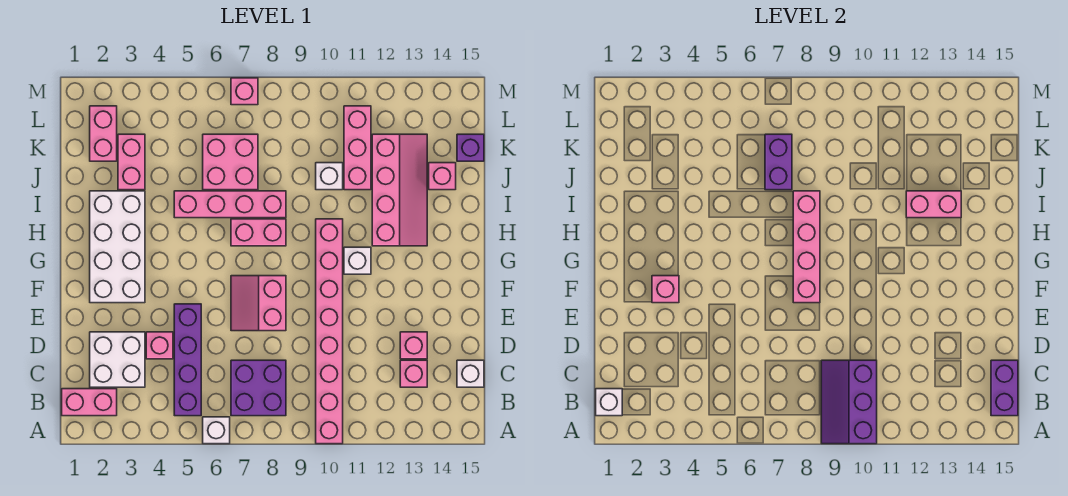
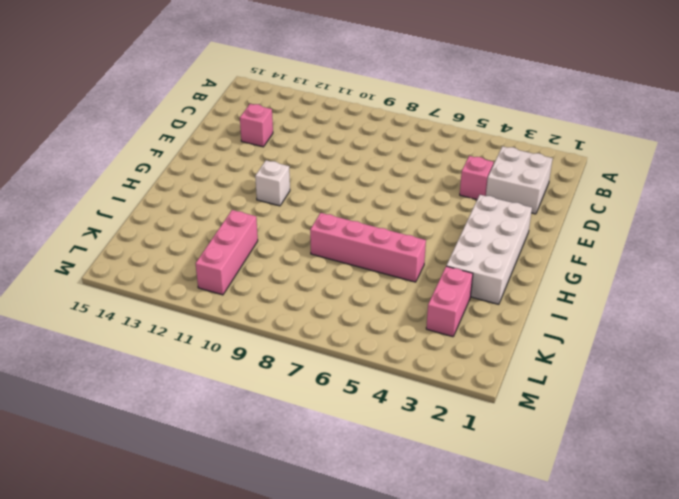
none -> white 1x1 brick [203,417,230,444]
none -> pink 1x8 brick [316,219,343,444]
none -> pink 1x2 brick [62,389,117,416]
none -> purple 1x4 brick [174,304,201,416]

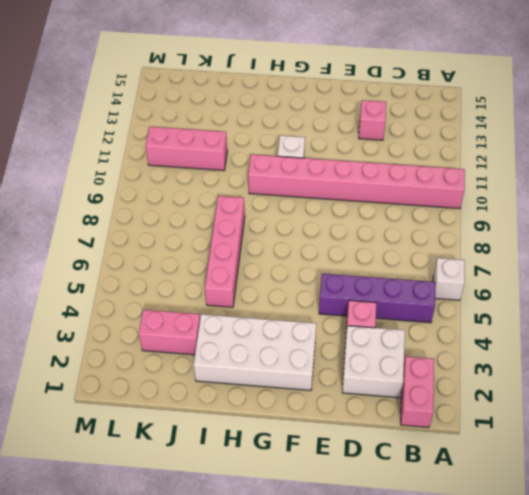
none -> purple 2x2 brick [231,360,286,416]
none -> pink 1x1 brick [400,360,427,387]
none -> white 1x1 brick [457,360,484,387]
none -> pink 2x2 slope [231,276,286,331]

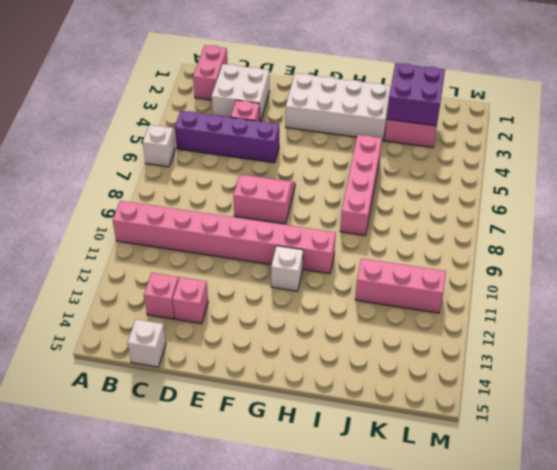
purple 2x2 brick [387,63,445,126] -> purple 2x2 brick moved to [231,360,286,416]
none -> pink 1x2 brick [231,219,286,246]
none -> pink 2x4 slope [372,134,427,246]
none -> pink 2x2 brick [203,134,258,190]
none -> white 1x1 brick [316,163,343,190]

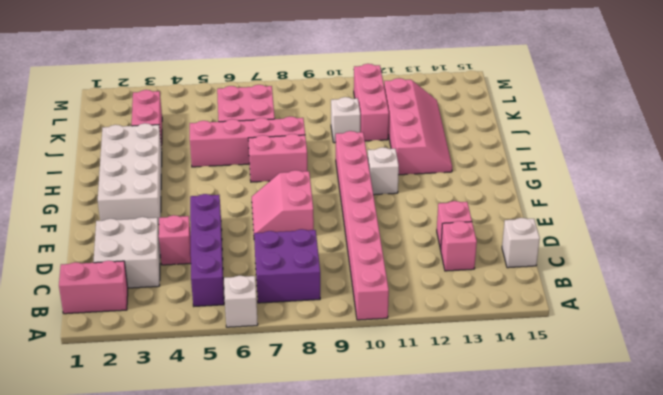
none -> pink 1x1 brick [429,163,456,190]
none -> pink 1x2 brick [90,106,117,161]
none -> purple 1x1 brick [457,134,484,161]
none -> pink 1x1 brick [231,78,258,105]

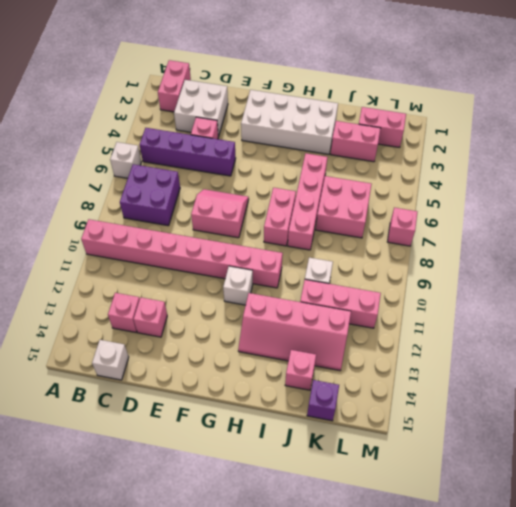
none -> purple 2x3 slope [821,360,877,444]
none -> white 1x1 brick [596,389,622,416]
none -> purple 1x2 brick [991,360,1018,416]
none -> pink 1x1 brick [652,276,679,303]

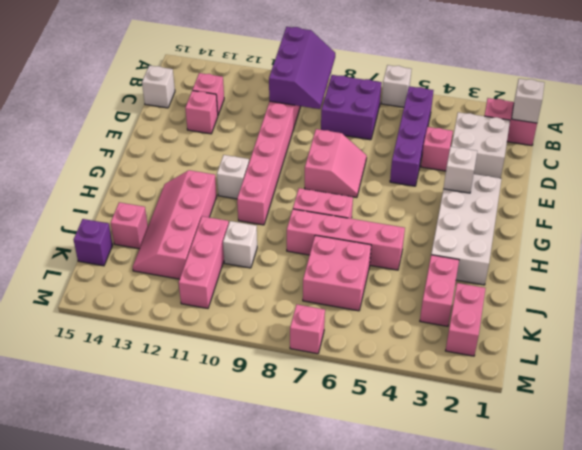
white 1x1 brick [443,147,477,193] -> pink 1x1 brick [652,276,679,303]
none -> purple 1x2 brick [991,360,1018,416]
none -> pink 1x4 brick [793,191,820,303]
none -> pink 1x2 brick [906,191,961,218]
none -> purple 1x2 brick [765,134,792,190]

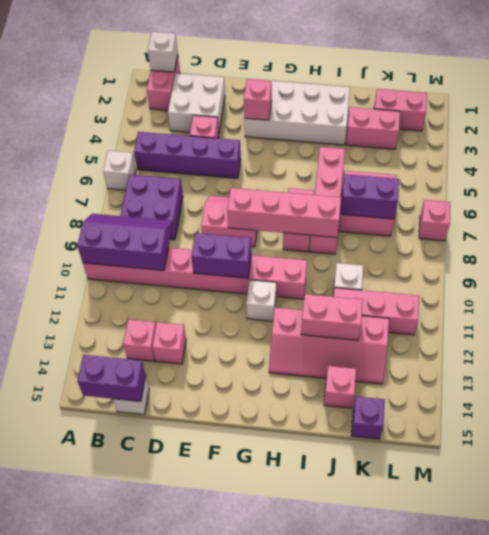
purple 1x2 brick [191,233,251,278] -> none
pink 1x2 brick [301,294,363,340] -> pink 1x2 brick turned to [906,191,961,218]

